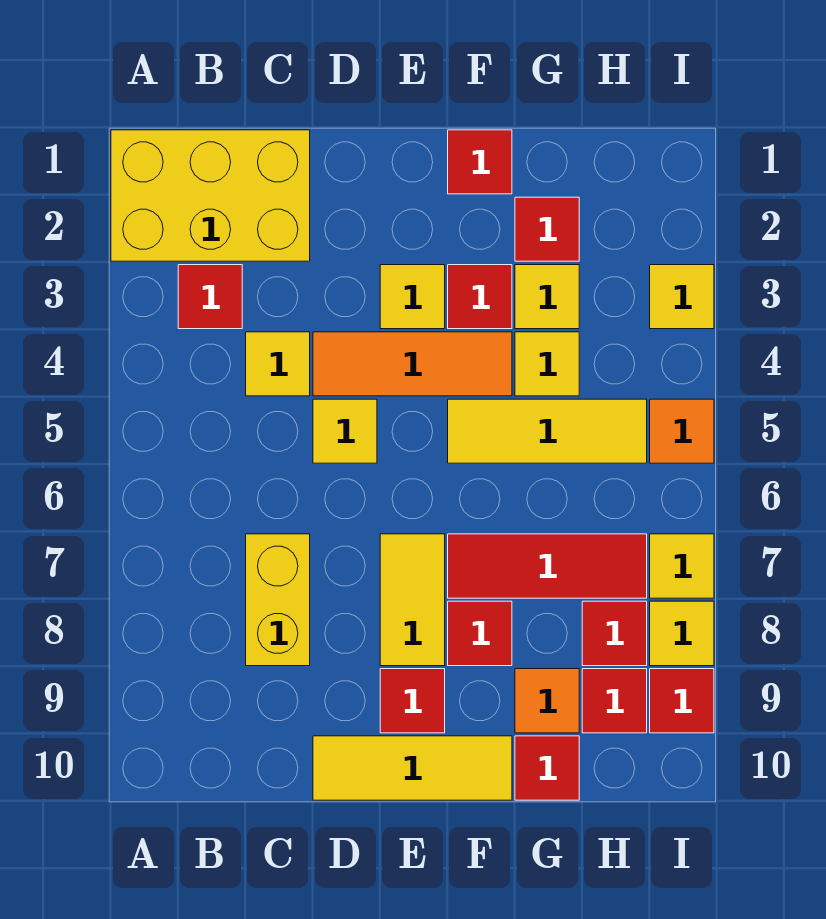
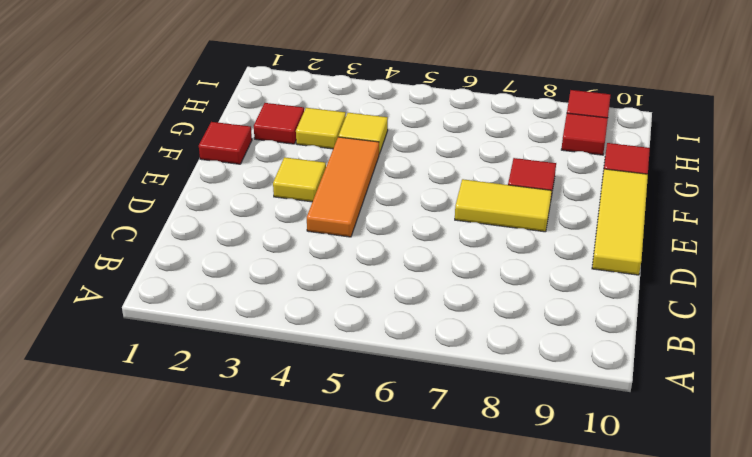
none -> yellow 2x3 brick [111,130,310,261]
none -> red 1x1 tile [178,265,242,329]
none -> yellow 1x1 tile [246,332,310,396]

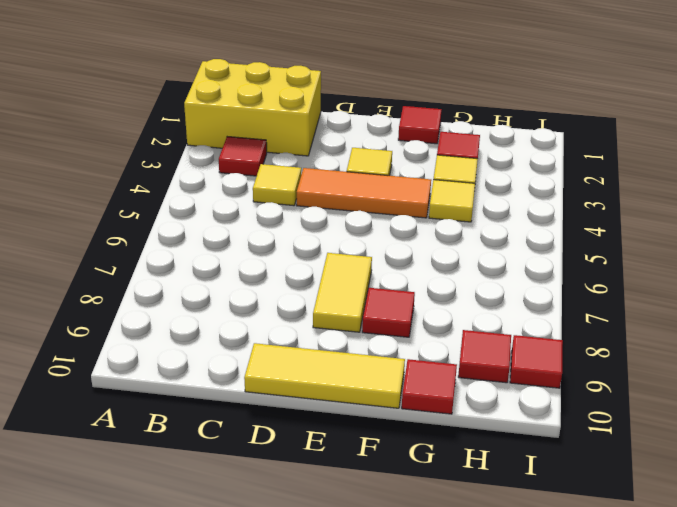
none -> yellow 1x2 brick [246,534,310,666]
none -> yellow 1x1 tile [313,399,377,463]
none -> red 1x1 tile [380,669,445,733]

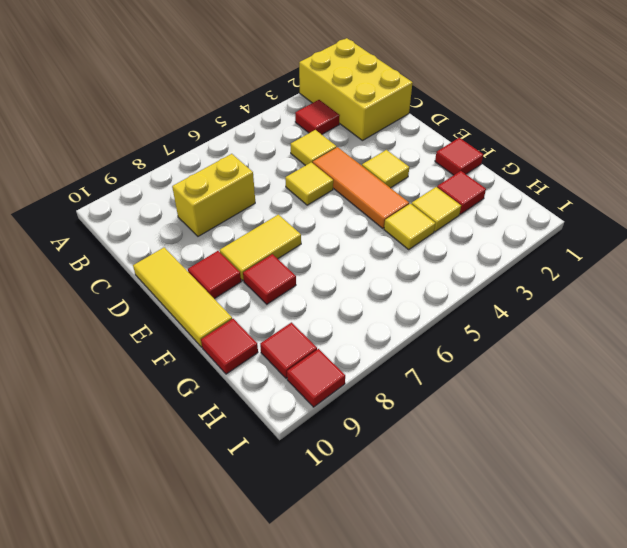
none -> red 1x1 tile [448,265,512,329]
none -> yellow 1x3 tile [448,399,647,463]
none -> red 1x3 tile [448,534,647,598]

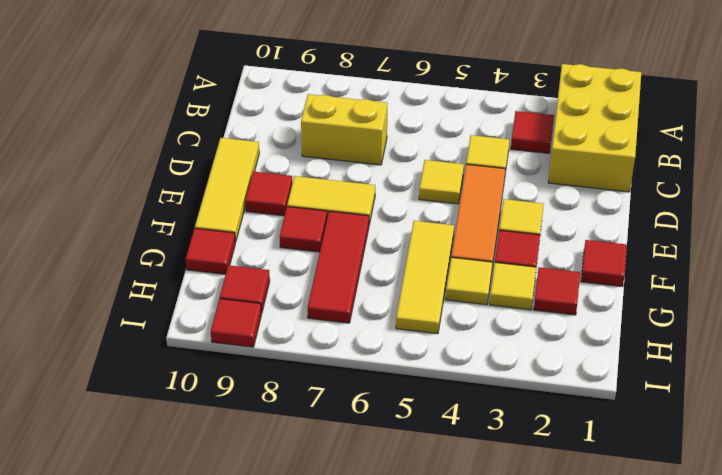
none -> orange 1x1 tile [515,669,579,733]
none -> red 1x1 tile [582,601,647,666]
none -> yellow 1x1 tile [650,265,714,329]

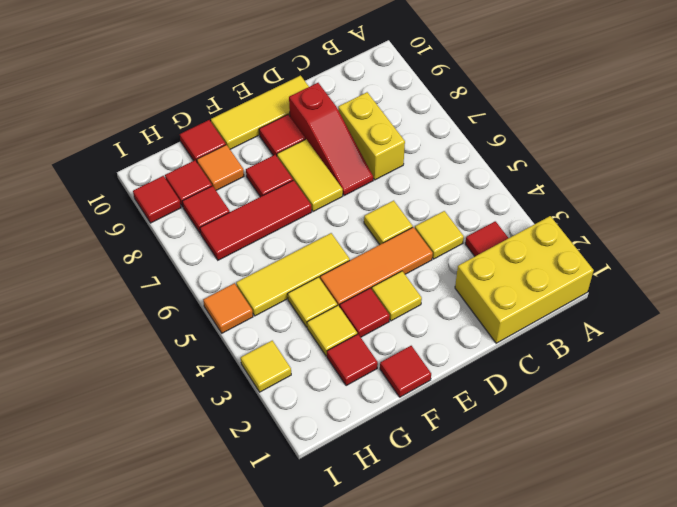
red 1x3 slope [289,83,373,196] -> none
none -> yellow 1x1 tile [650,534,714,598]
none -> yellow 1x1 tile [650,601,714,666]

